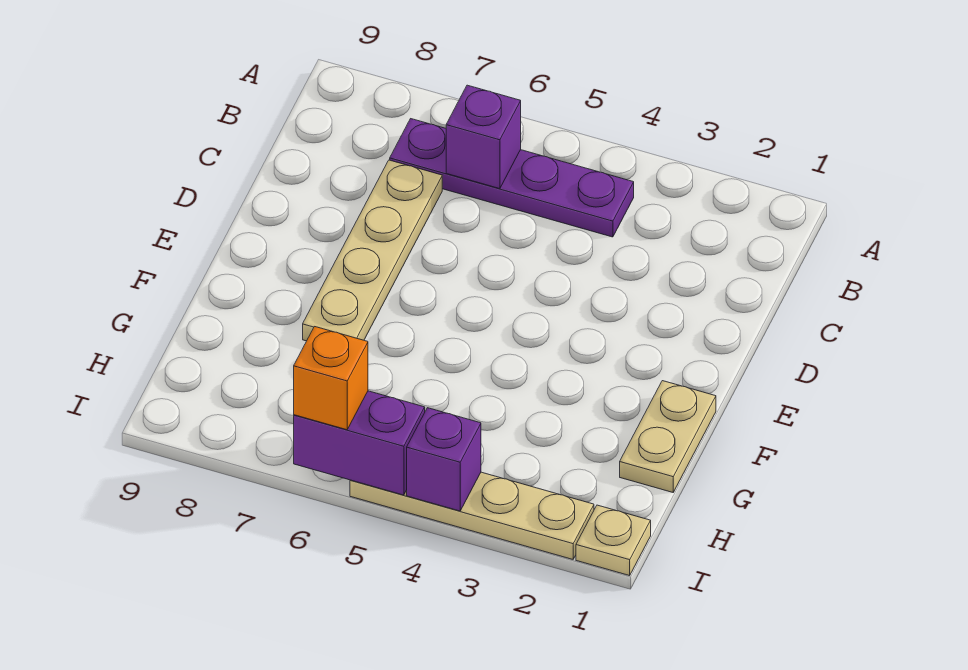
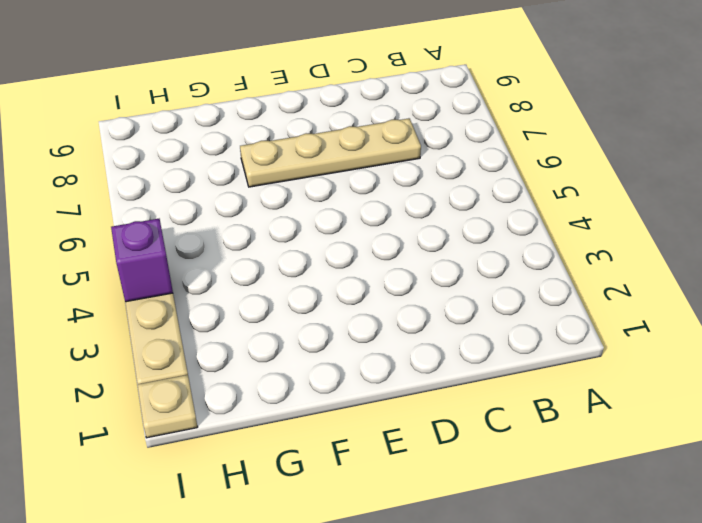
none -> purple 1x4 plate [390,119,634,237]
none -> tan 1x2 plate [620,381,716,492]

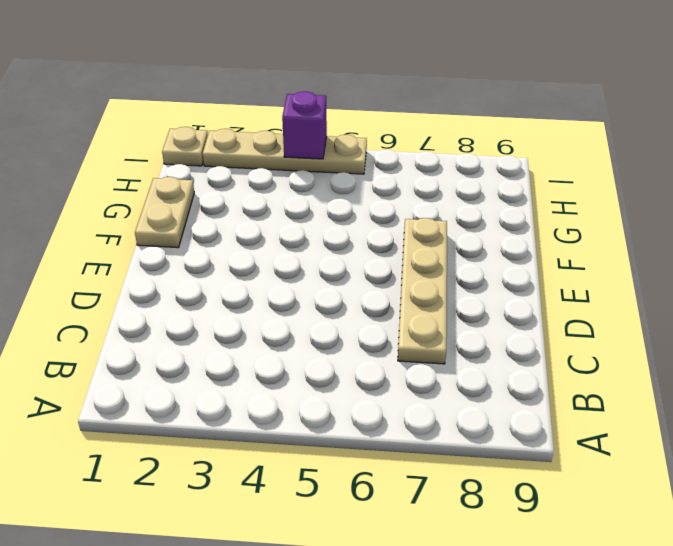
none -> purple 1x4 plate [390,119,634,237]
none -> purple 1x1 brick [446,85,521,189]

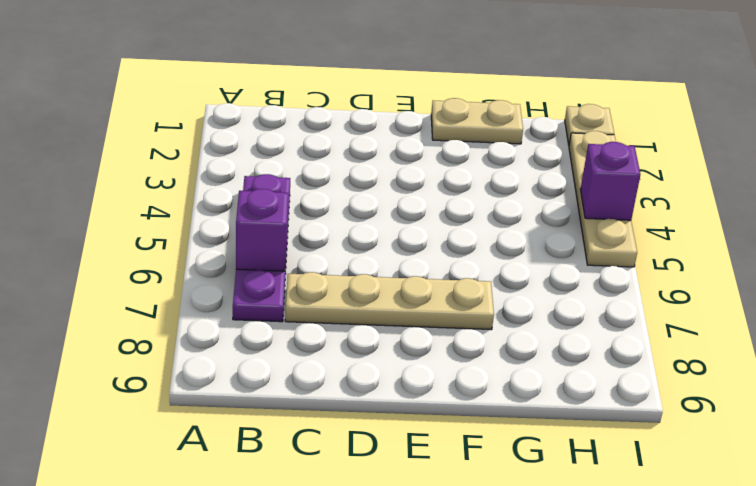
none -> purple 1x2 brick [294,391,425,495]
none -> orange 1x1 brick [294,327,368,430]

